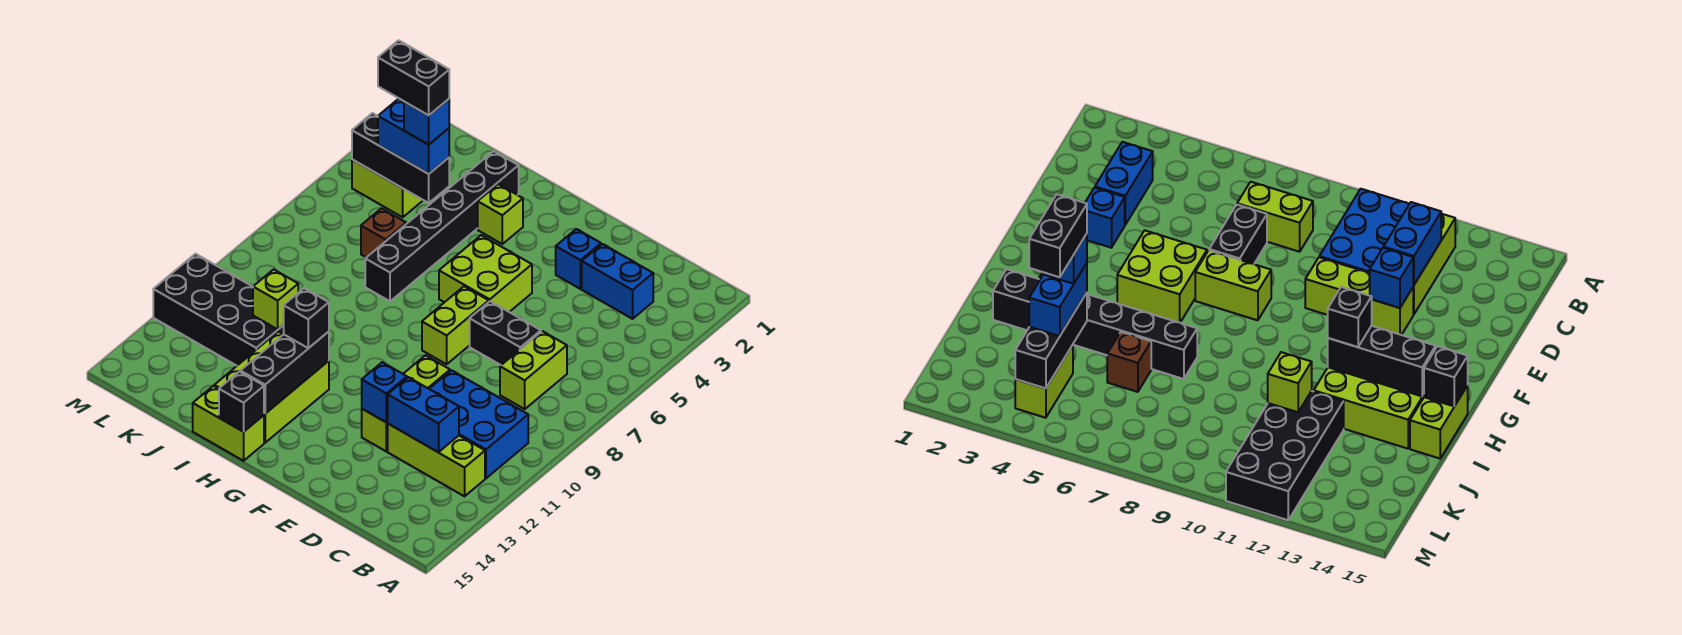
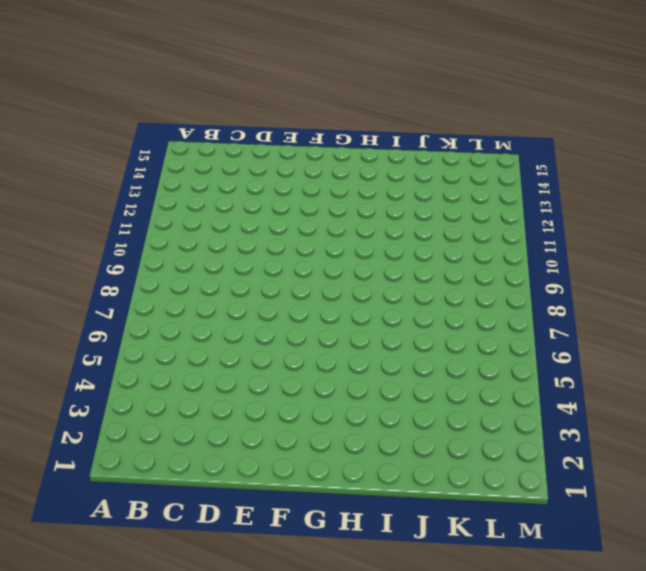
none -> blue 2x3 brick [430,370,528,478]
none -> lime 1x3 brick [388,424,485,496]
none -> blue 1x2 brick [582,244,653,319]

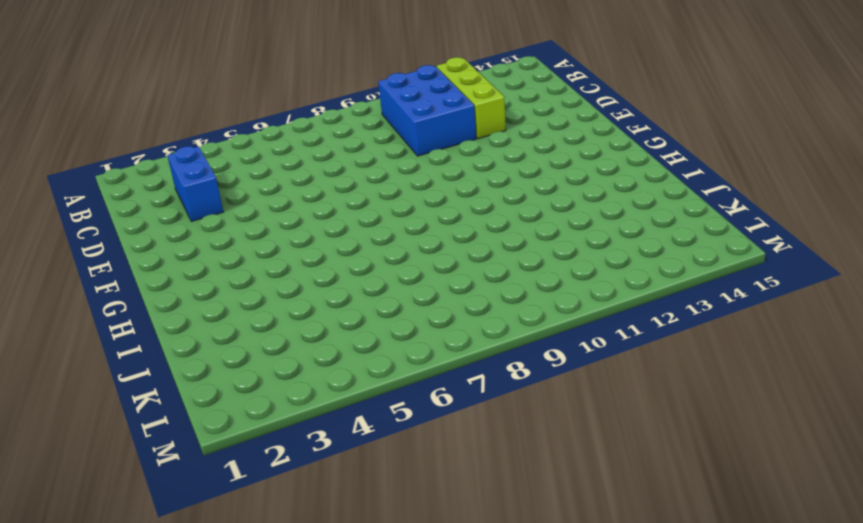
none -> lime 1x2 brick [500,331,567,409]
none -> black 1x2 brick [470,301,541,365]
none -> blue 1x1 brick [556,229,601,289]

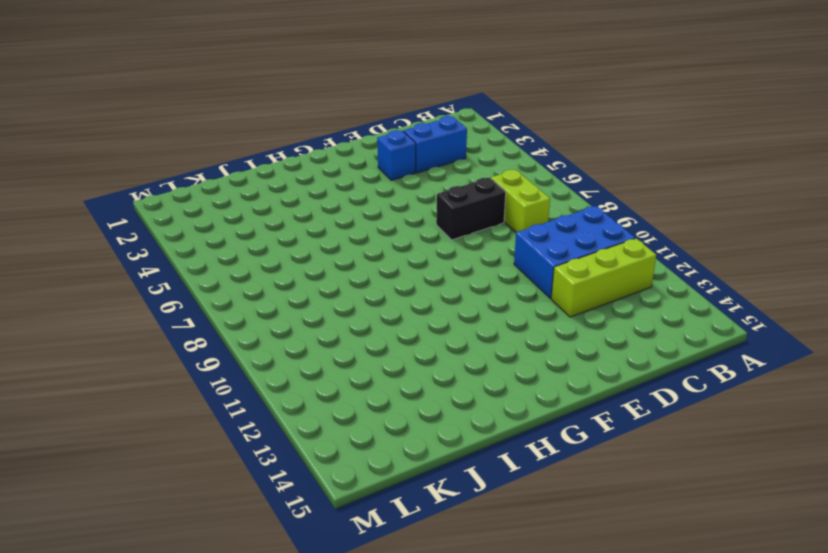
none -> lime 1x3 brick [362,355,450,451]
none -> lime 2x2 brick [439,235,532,312]
none -> lime 1x2 brick [422,286,489,364]

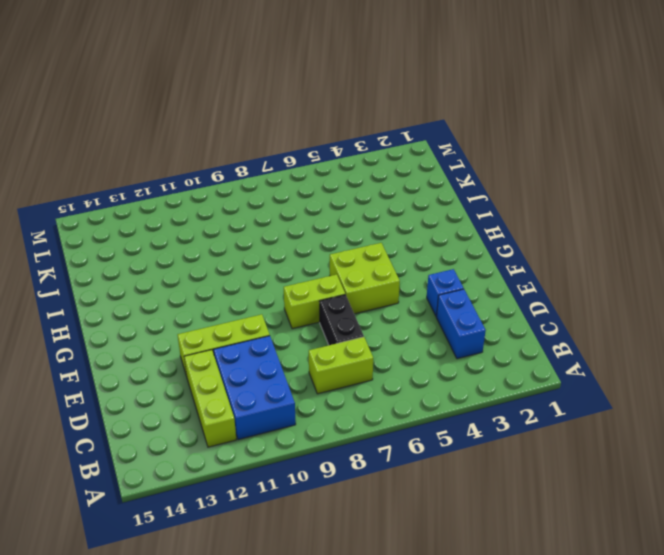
none -> lime 1x1 brick [478,184,523,244]
none -> lime 2x3 brick [214,332,329,443]
none -> lime 1x2 brick [193,386,264,461]

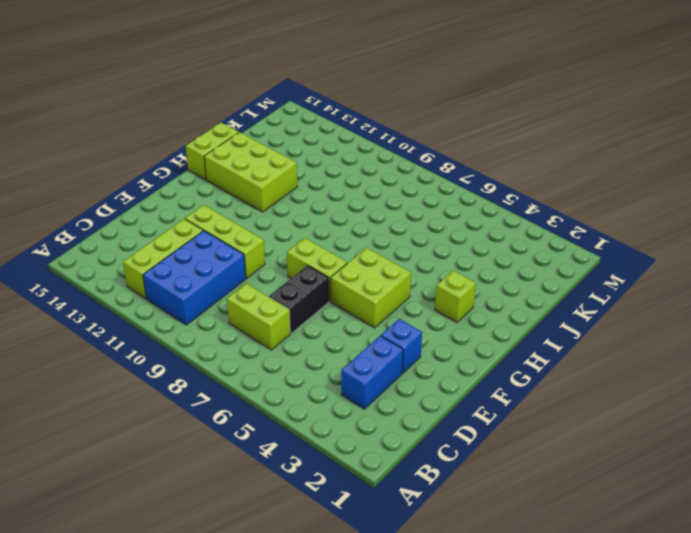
none -> black 1x6 brick [365,151,519,301]
none -> brown 1x1 brick [361,208,406,257]
none -> black 2x4 brick [153,254,284,366]

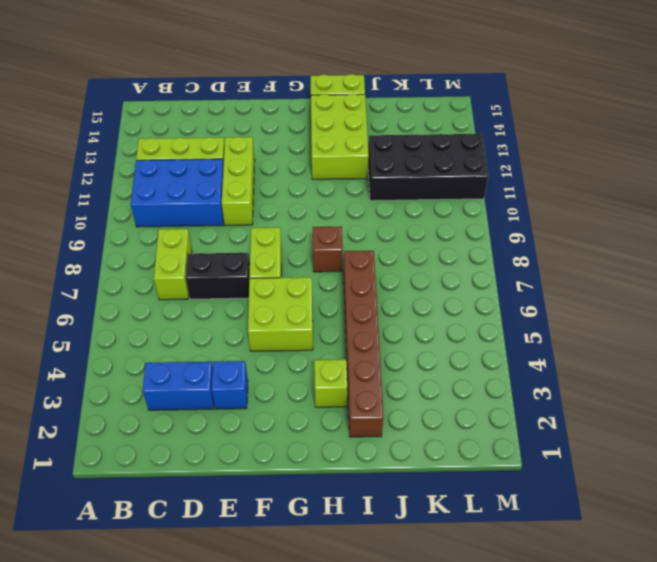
brown 1x1 brick [313,226,343,272] -> brown 1x1 brick moved to [361,208,406,257]
brown 1x6 brick [344,251,383,437] -> black 1x6 brick [365,151,519,301]
none -> lime 1x2 brick [352,160,423,217]
none -> blue 1x2 brick [388,377,459,452]
none -> blue 1x1 brick [362,362,407,422]

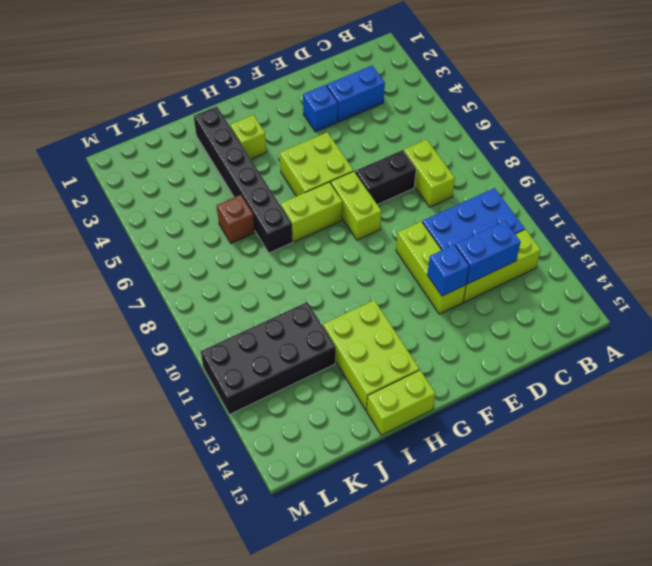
lime 1x2 brick [281,182,342,242] -> lime 1x2 brick moved to [352,160,423,217]
none -> black 1x3 brick [240,332,329,413]
none -> black 1x1 brick [219,372,264,432]
none -> black 1x3 brick [352,113,449,203]

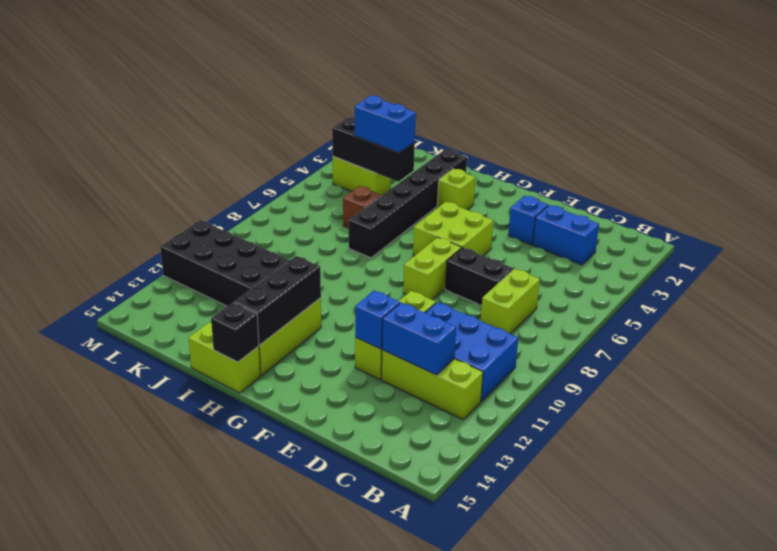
none -> lime 1x1 brick [253,269,298,329]
none -> black 1x1 brick [284,288,329,348]
none -> blue 1x1 brick [404,99,449,145]

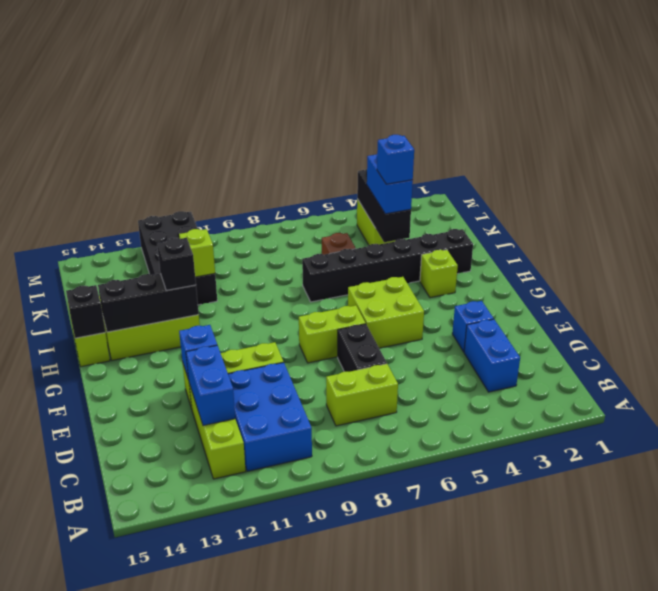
none -> black 1x2 brick [378,40,449,115]

